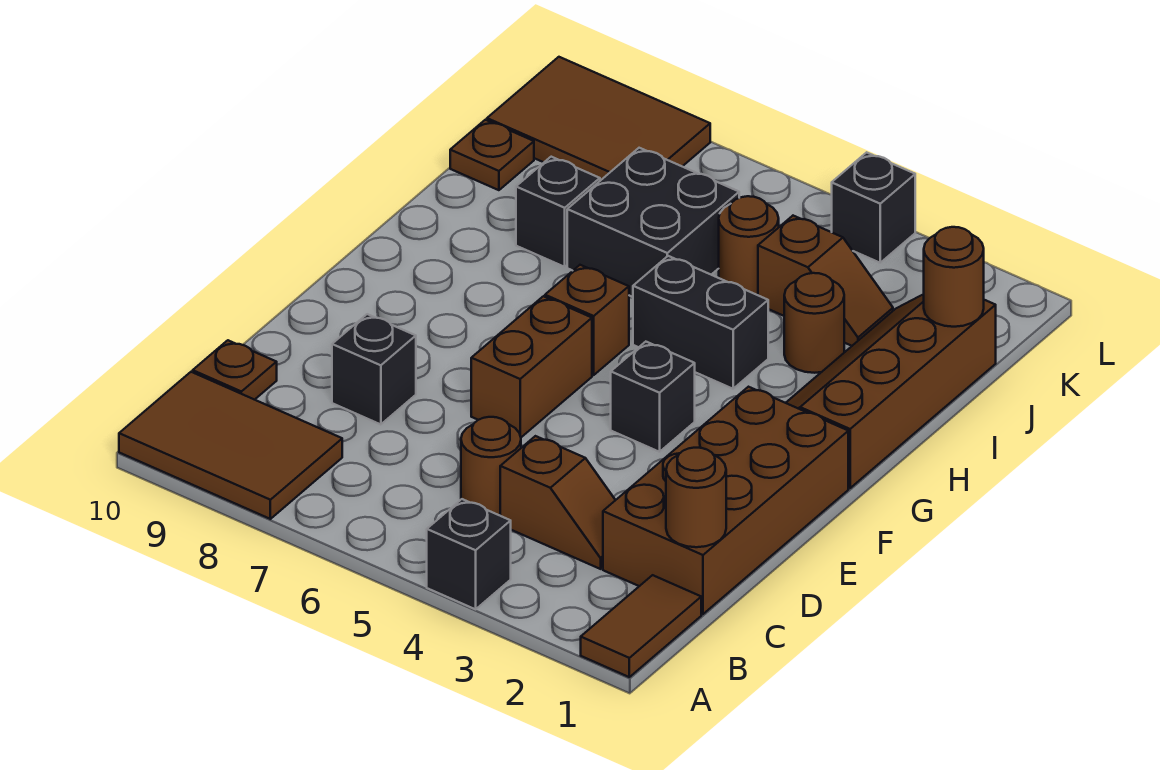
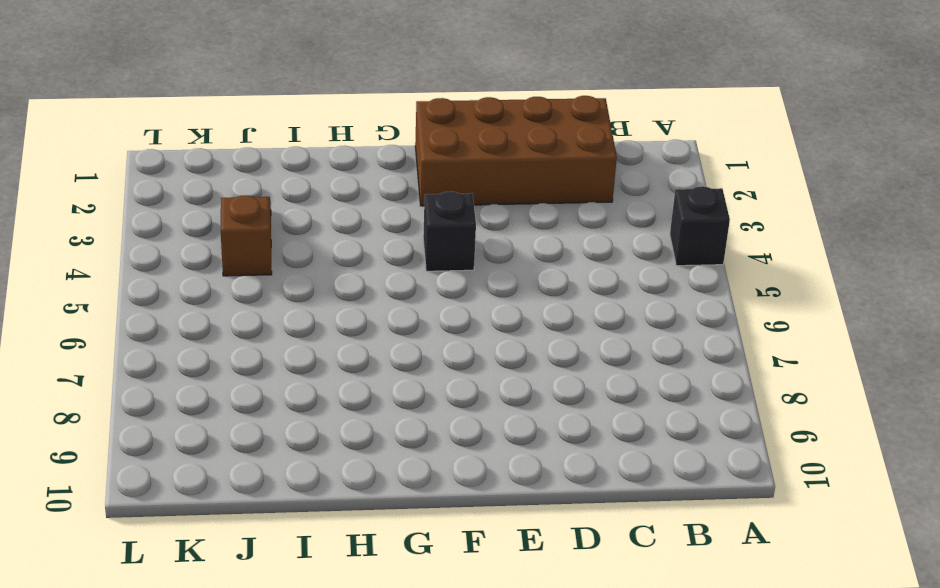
none -> brown 1x2 tile [581,575,701,677]
none -> brown 2x3 tile [119,372,342,519]
none -> brown 1x2 slope [500,436,615,569]

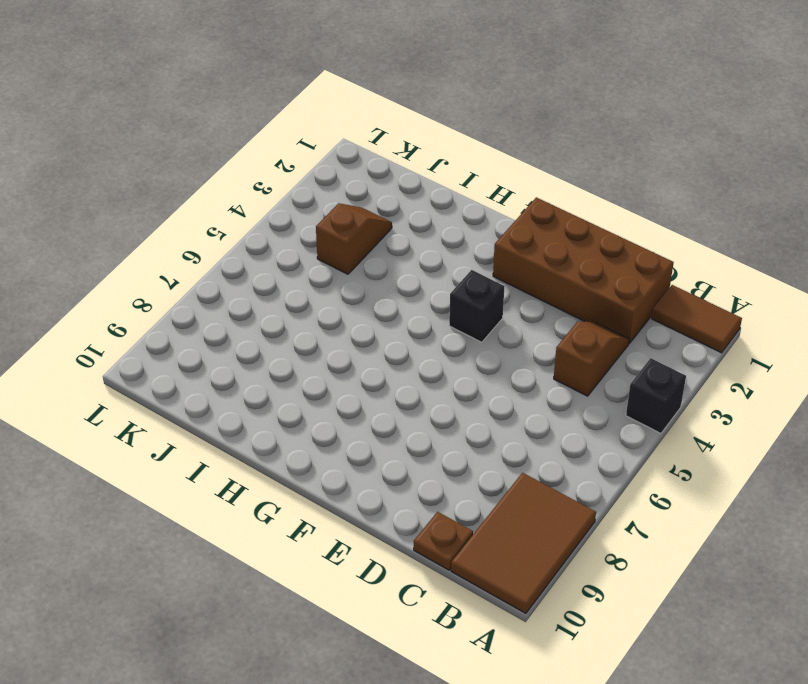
none -> brown 1x1 round brick [461,417,521,515]
none -> black 1x1 brick [332,314,416,425]
none -> brown 1x2 brick [471,296,592,437]

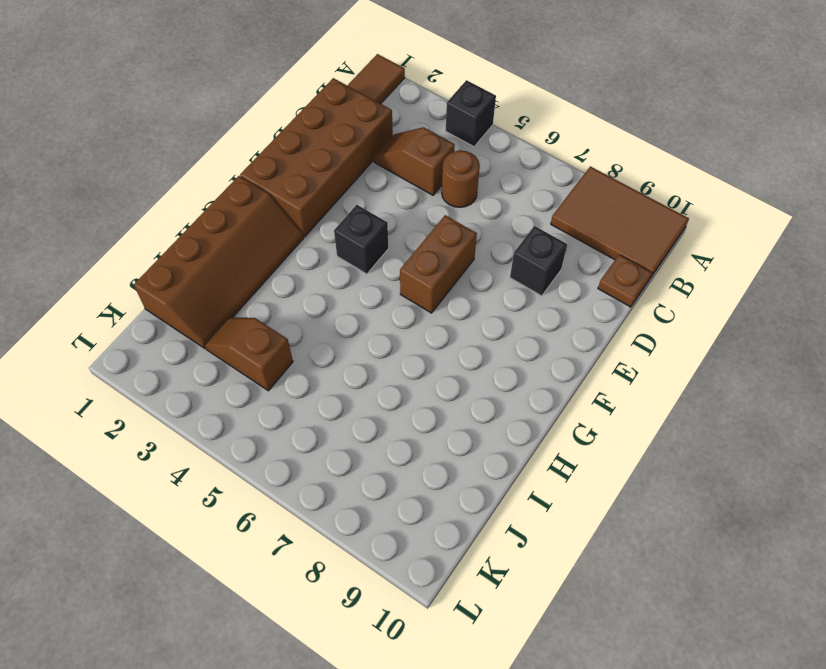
none -> brown 1x1 brick [545,265,629,375]
none -> black 1x2 brick [633,256,768,389]
none -> brown 1x1 round brick [784,273,844,373]

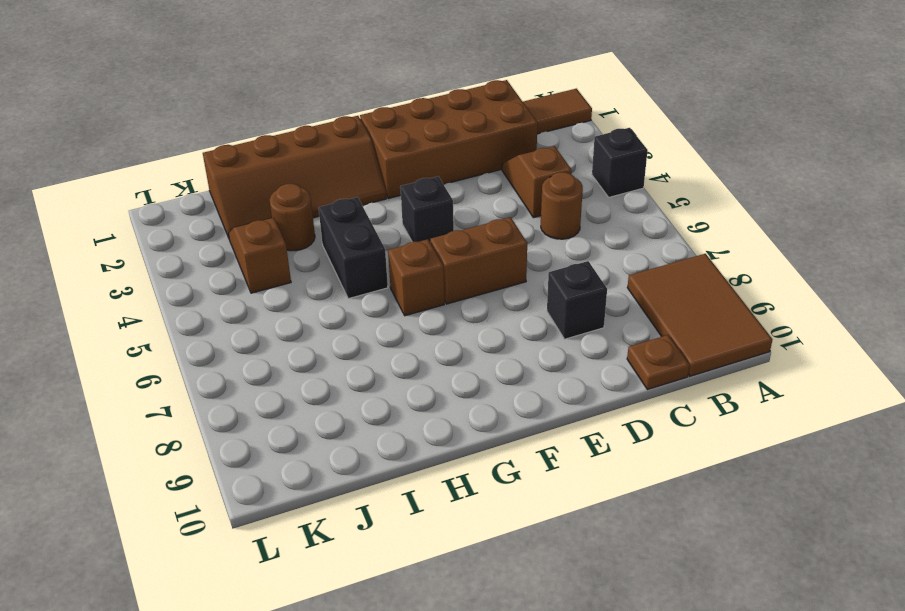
none -> black 2x2 brick [567,148,739,297]
none -> black 1x1 brick [516,157,600,267]
none -> brown 1x1 round brick [719,196,779,295]

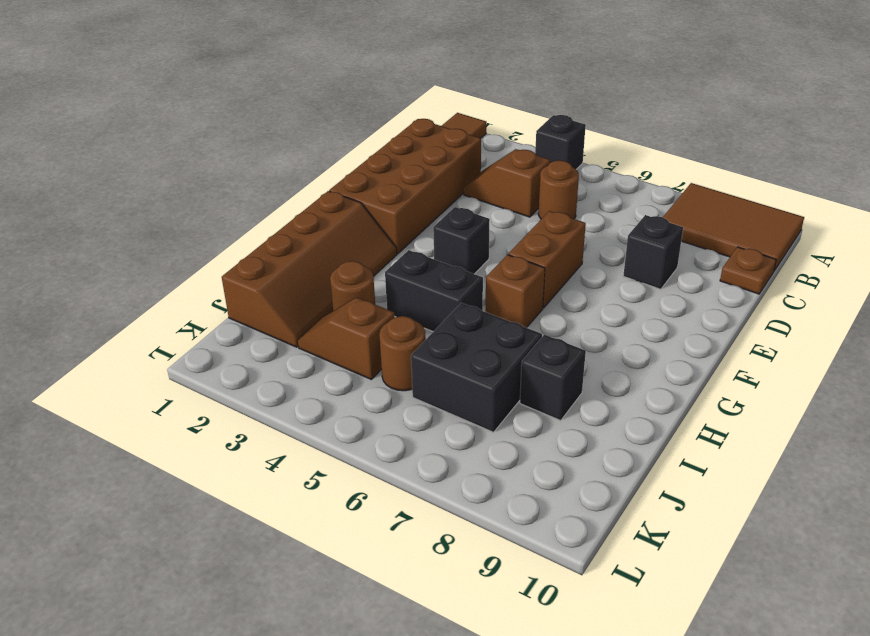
none -> brown 1x1 plate [450,120,534,190]
none -> brown 2x3 tile [487,57,710,181]
none -> black 1x1 brick [832,152,915,263]

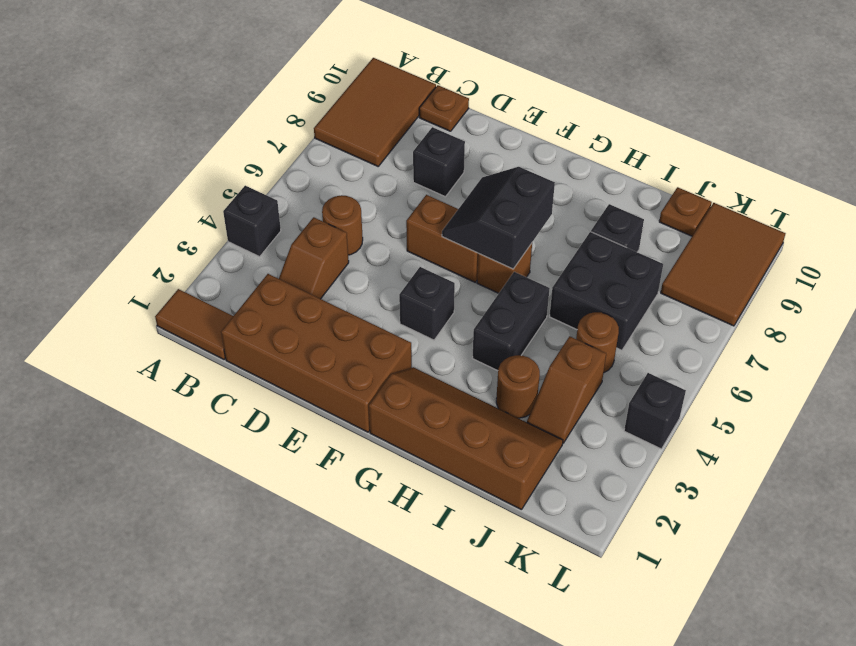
black 2x2 slope [442,167,555,269] -> none
none -> brown 1x1 round brick [666,448,726,547]
none -> brown 1x1 round brick [924,227,984,327]

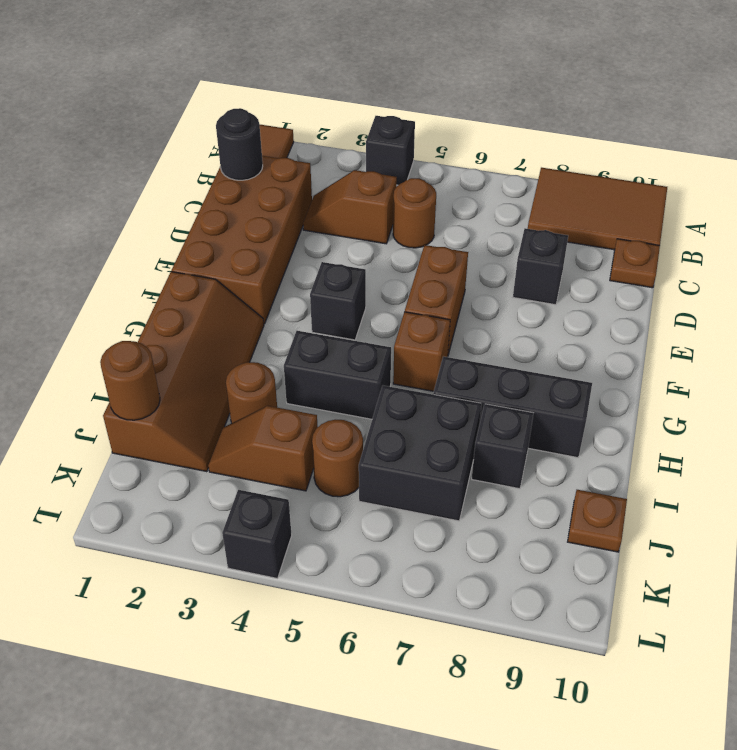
black 1x1 round brick [216,108,263,180] -> brown 1x1 round brick [666,448,726,547]
black 1x3 brick [433,356,592,458] -> none
none -> brown 2x3 tile [487,57,710,181]

